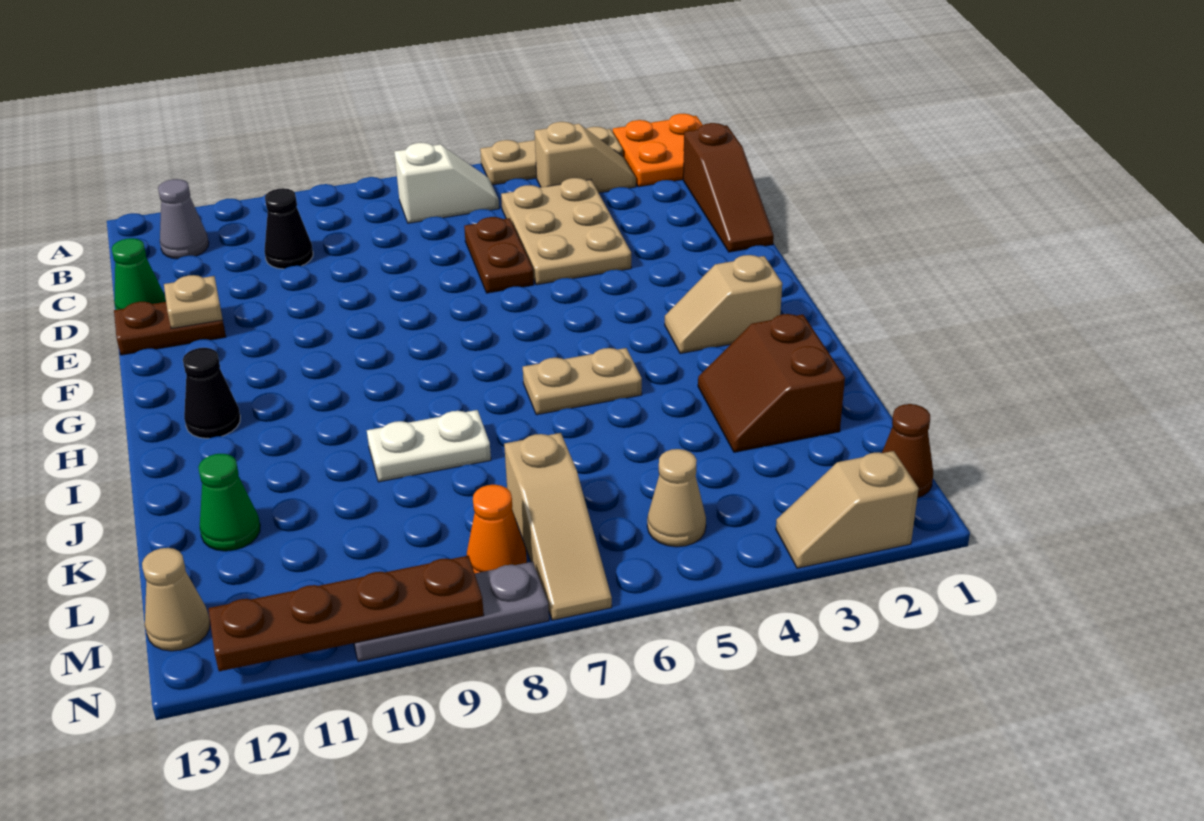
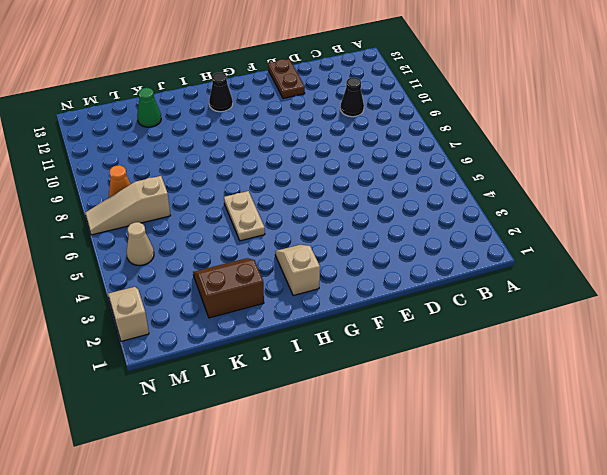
none -> orange 2x2 plate [613,114,703,187]
none -> tan 1x3 plate [480,127,623,185]
none -> tan 1x2 slope [535,122,636,193]

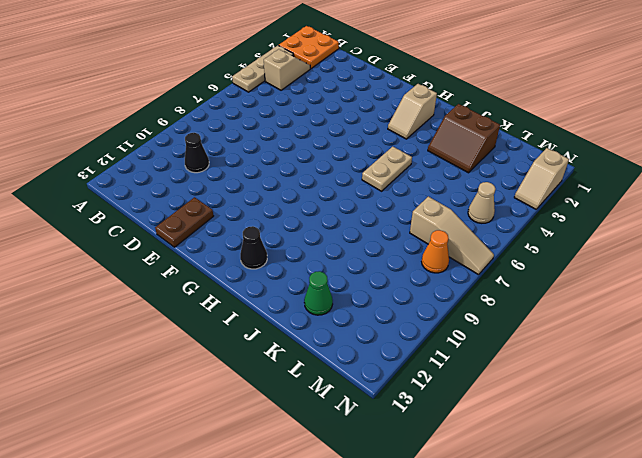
none -> white 1x2 slope [394,143,499,223]
none -> grey 1x1 cone [158,179,209,259]
none -> brown 1x3 slope [683,123,774,252]

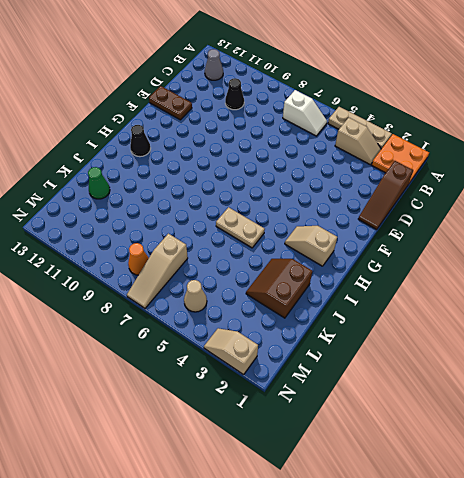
none -> tan 2x3 plate [501,178,631,285]
none -> brown 1x2 plate [464,217,534,293]
none -> green 1x1 cone [112,238,166,310]

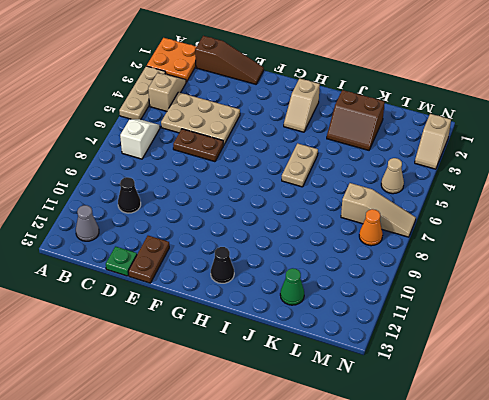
green 1x1 plate [106,246,137,276] -> green 1x1 cone [112,238,166,310]
none -> white 1x2 plate [367,410,491,482]
none -> brown 1x1 cone [882,404,933,498]
none -> tan 1x1 cone [142,548,210,651]

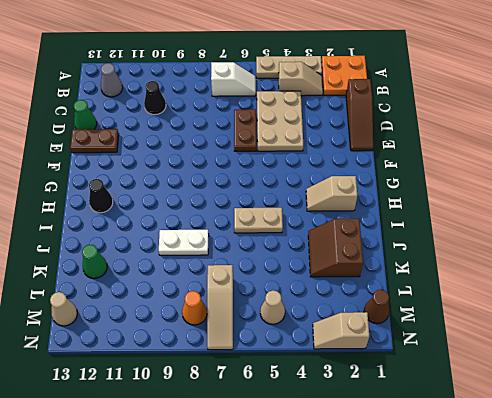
none -> grey 1x3 plate [354,562,549,662]
none -> tan 1x1 plate [164,275,223,329]
none -> brown 1x4 plate [208,556,484,671]

